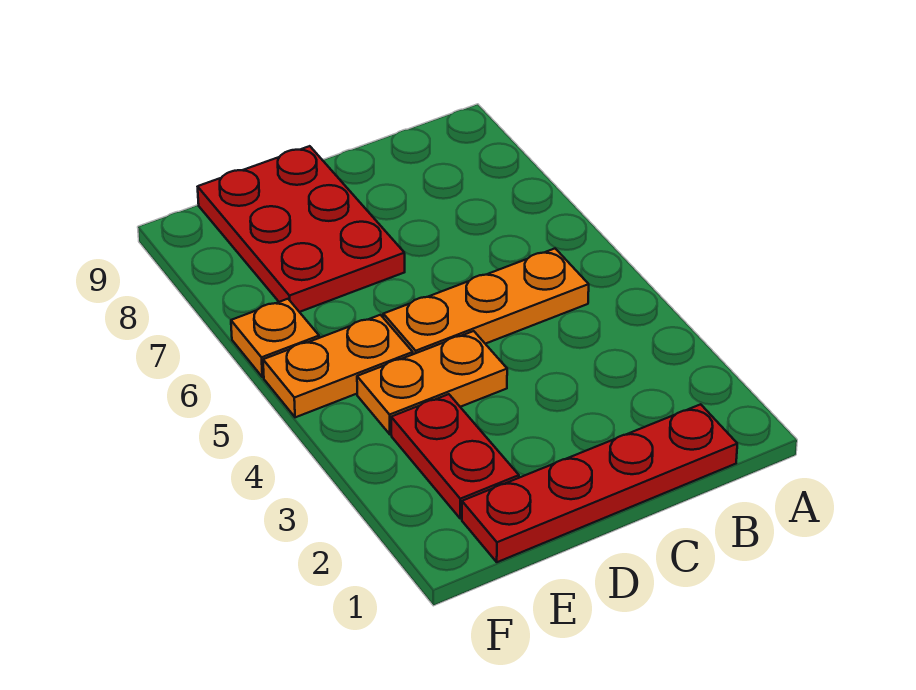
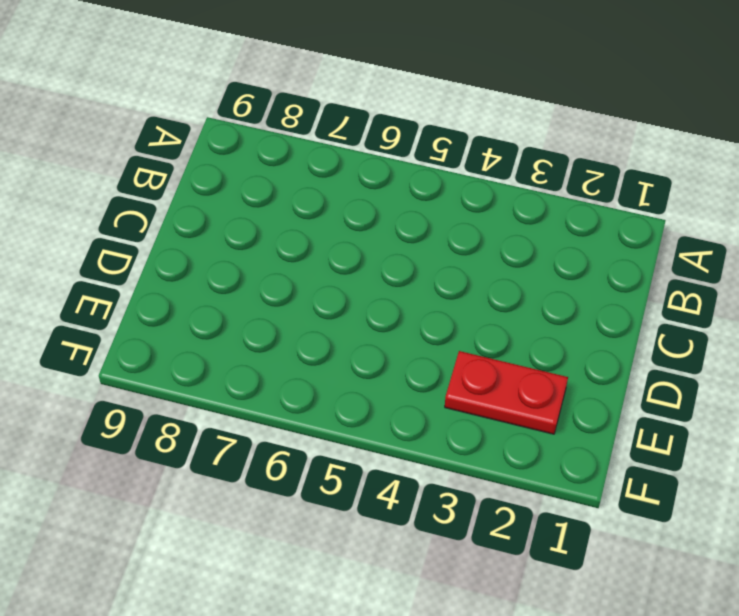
none -> red 1x4 plate [462,404,737,562]
none -> orange 1x3 plate [383,249,589,354]

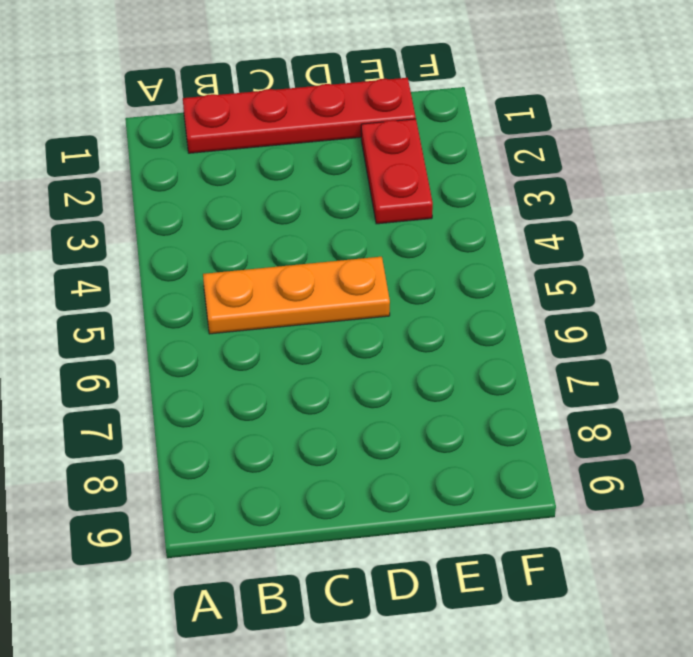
none -> orange 1x2 plate [357,331,507,434]
none -> red 2x3 plate [198,146,405,312]

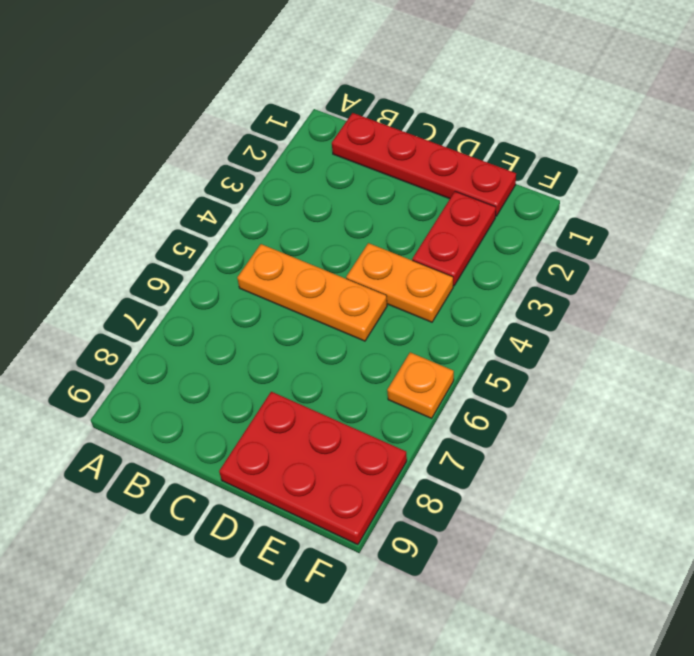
red 2x3 plate [219,392,407,545] -> red 2x3 plate turned to [198,146,405,312]
none -> orange 1x2 plate [263,315,413,417]

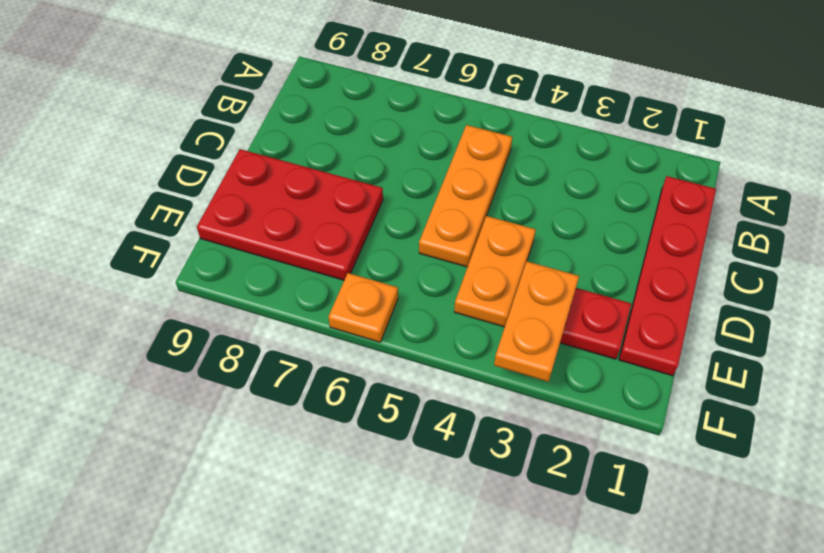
orange 1x2 plate [494,262,579,382] -> orange 1x2 plate moved to [263,315,413,417]

